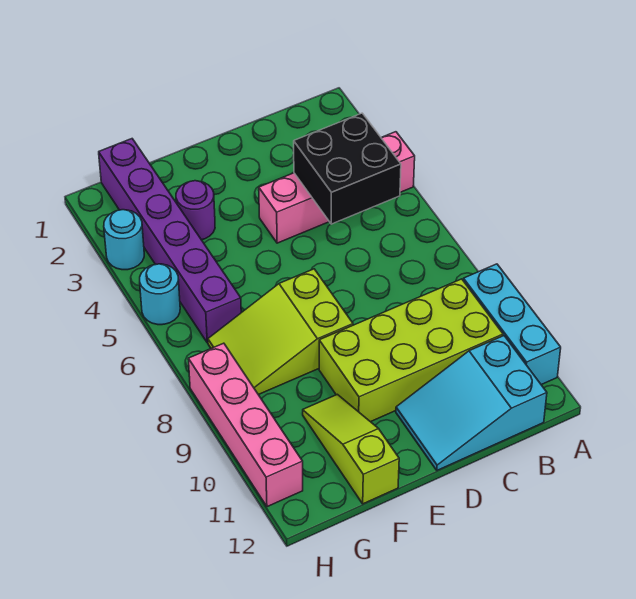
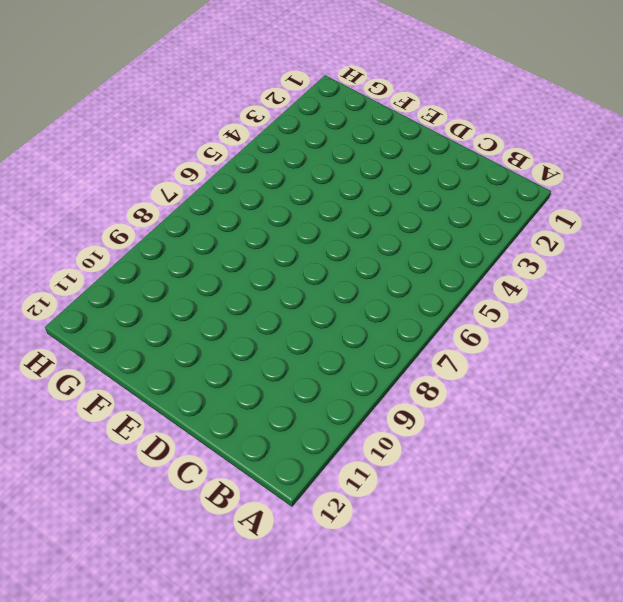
none -> pink 1x4 brick [259,132,415,243]
none -> cyan 1x3 brick [463,264,561,385]
none -> lime 2x4 brick [319,279,503,422]

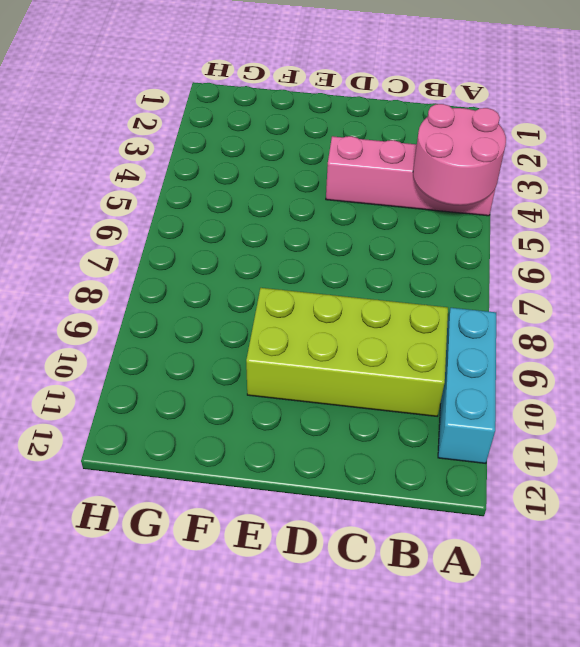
pink 2x2 round brick [413,104,506,205] -> black 2x2 brick [294,113,401,224]
none -> cyan 2x3 slope [396,336,547,470]
none -> lime 2x3 slope [208,269,353,395]
none -> purple 1x1 round brick [176,181,215,240]

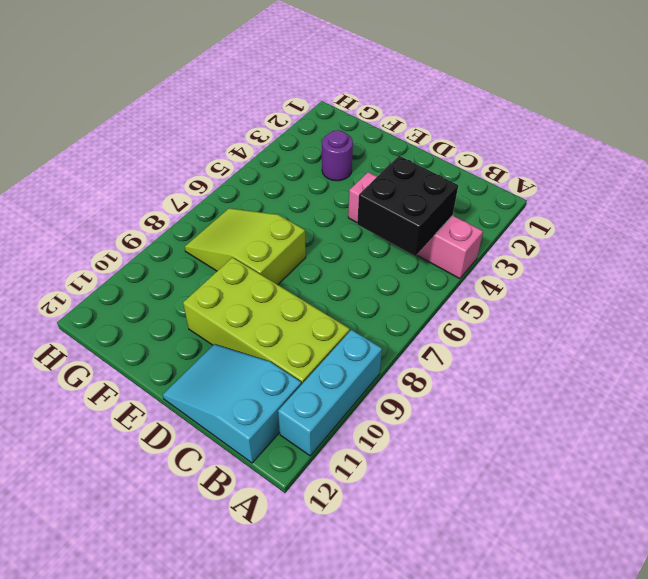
none -> lime 1x3 slope [303,394,399,504]
none -> purple 1x6 brick [99,139,241,343]
none -> cyan 1x1 round brick [104,210,144,270]

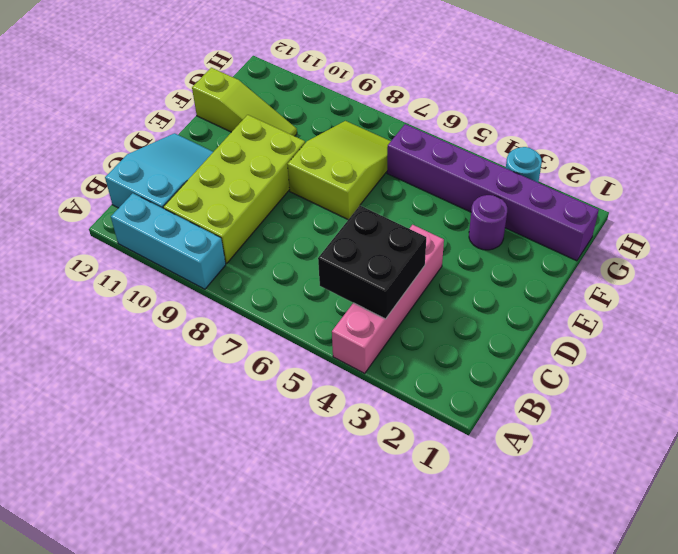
none -> cyan 1x1 round brick [140,264,180,325]
none -> pink 1x4 brick [188,343,303,507]

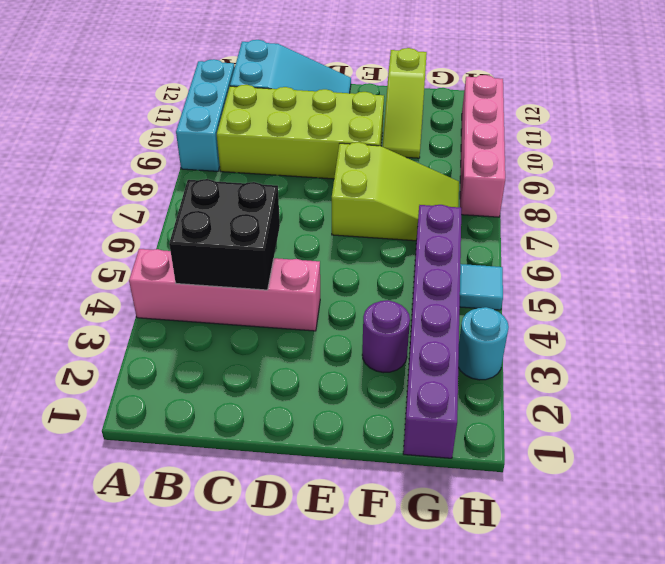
cyan 1x1 tile [460,264,503,310] -> cyan 1x1 round brick [140,264,180,325]

